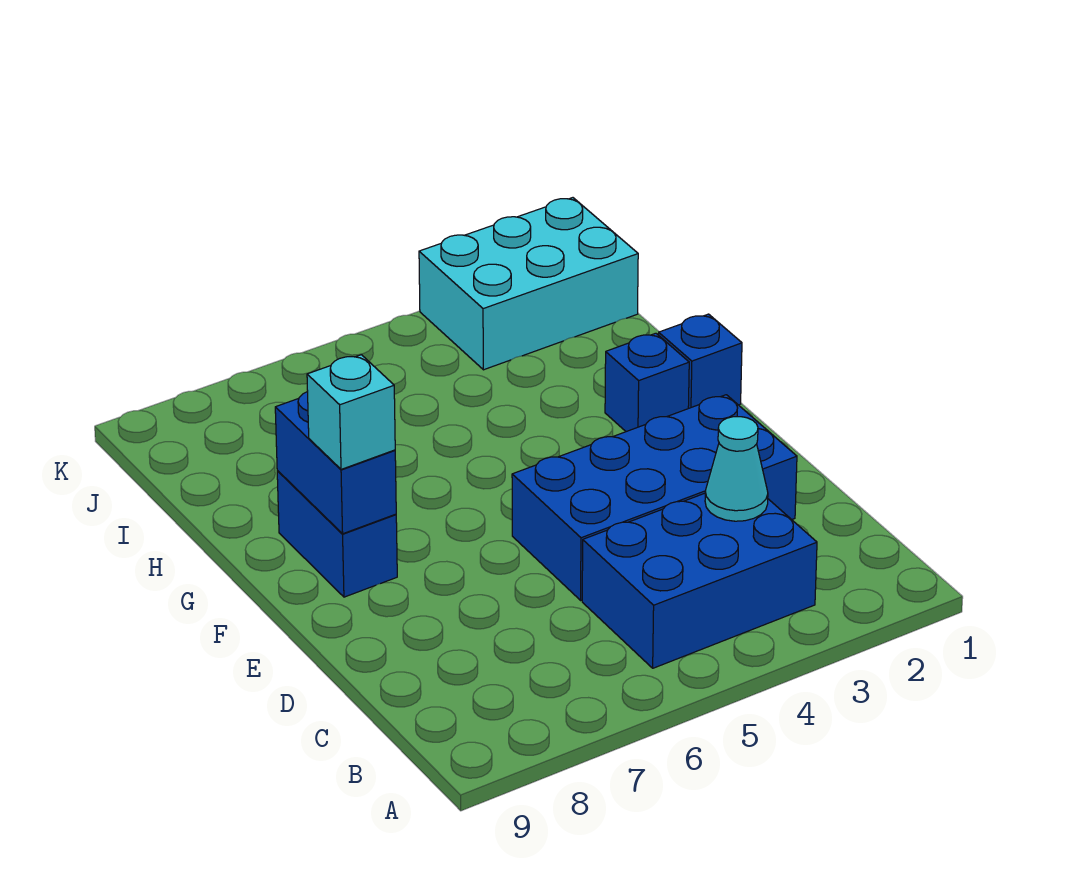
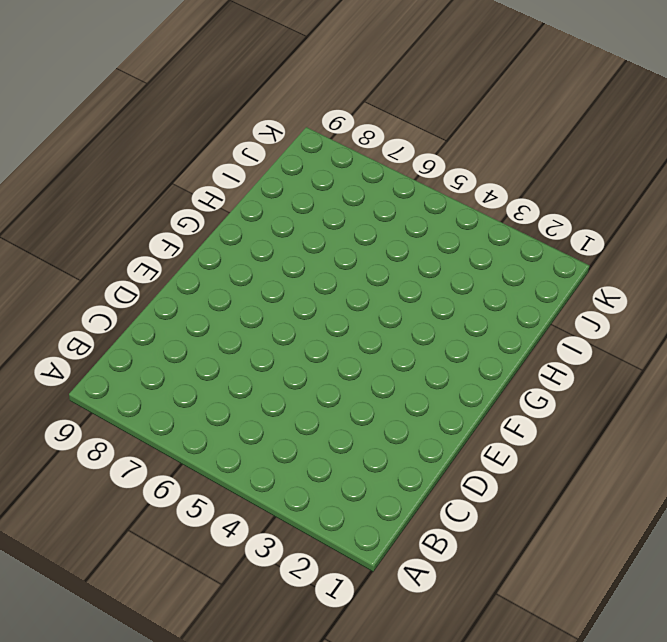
none -> blue 2x3 brick [582,493,817,668]
none -> blue 2x4 brick [512,395,797,600]

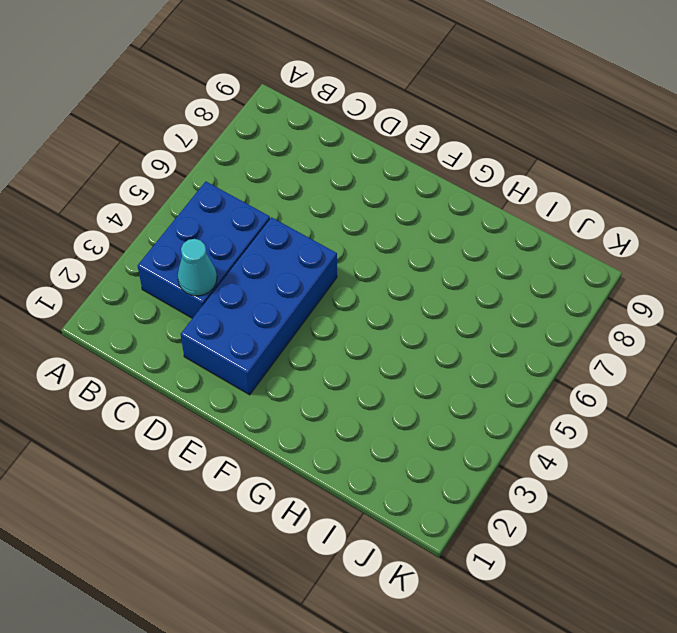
none -> blue 1x2 brick [277,471,397,597]
none -> blue 1x1 brick [659,314,742,408]

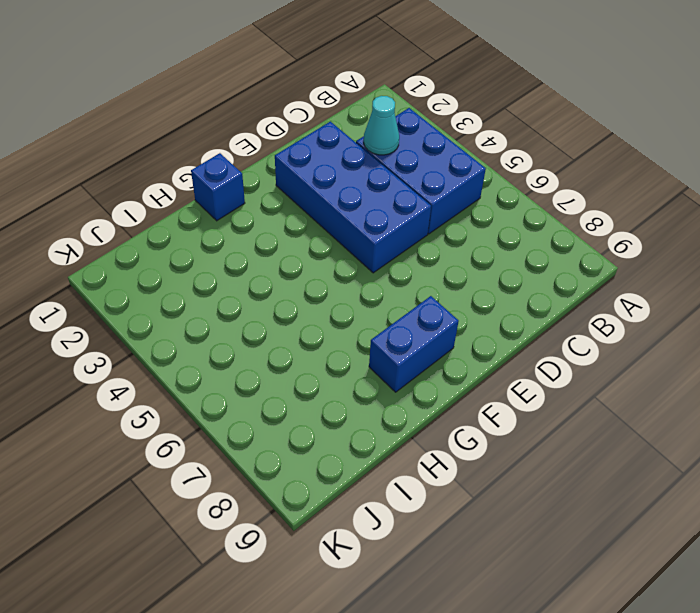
none -> blue 1x1 brick [605,333,689,432]
none -> cyan 2x3 brick [419,198,638,370]

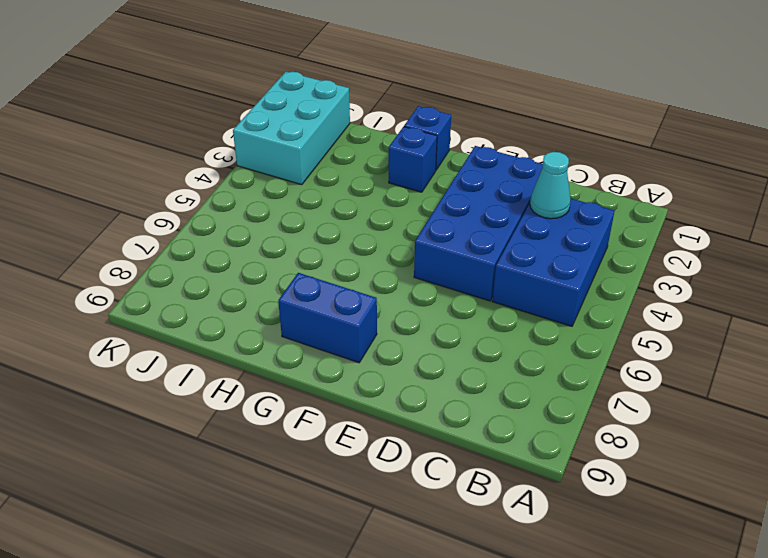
none -> blue 1x2 brick [275,392,396,534]
none -> cyan 1x1 brick [307,355,395,469]

